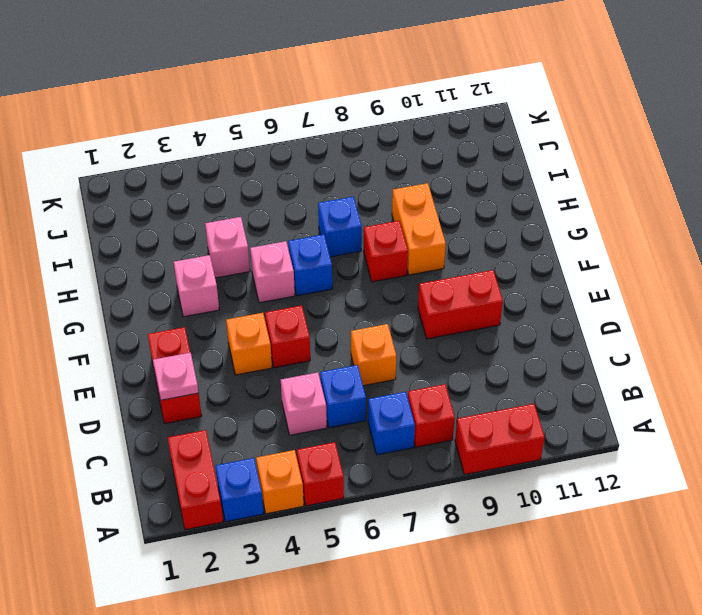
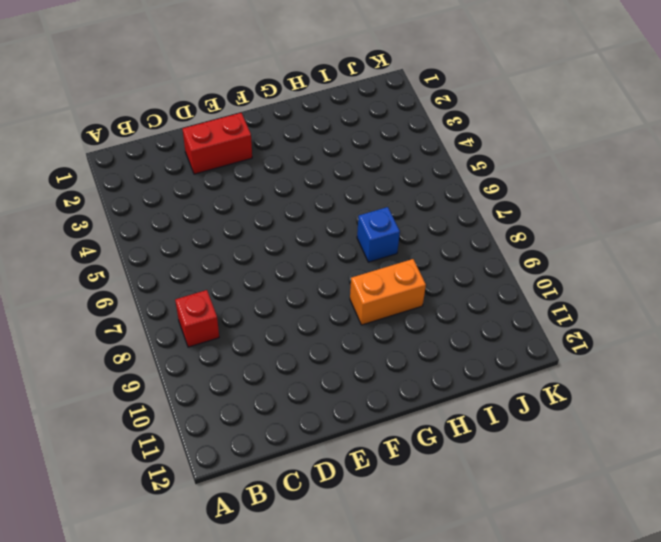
none -> red 1x2 brick [168,430,223,530]
none -> blue 1x1 brick [216,458,264,522]
none -> orange 1x1 brick [256,450,304,514]

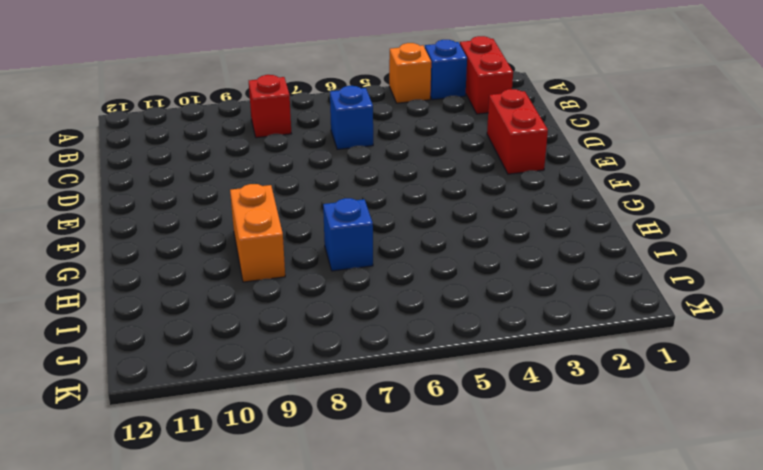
none -> red 1x1 brick [297,442,344,506]
none -> red 1x2 brick [455,404,545,475]
none -> blue 1x1 brick [368,392,415,455]

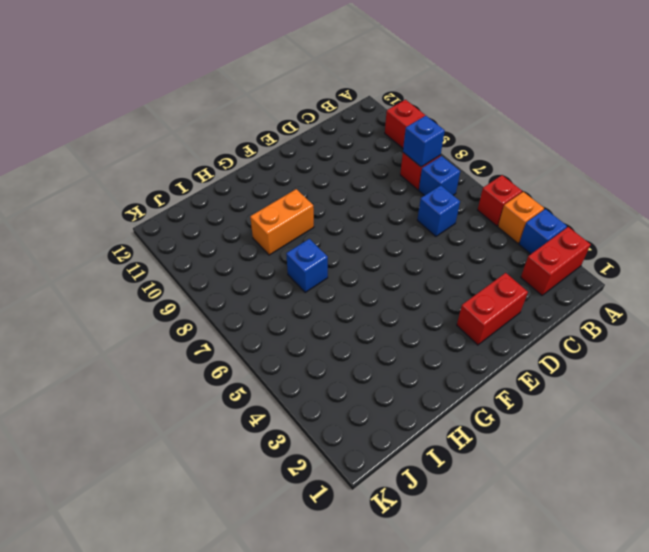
blue 1x1 brick [403,116,445,167] -> blue 1x1 brick moved to [288,234,332,296]
none -> pink 1x1 brick [281,373,327,435]
none -> orange 1x1 brick [351,324,396,386]
none -> orange 1x1 brick [226,313,272,375]

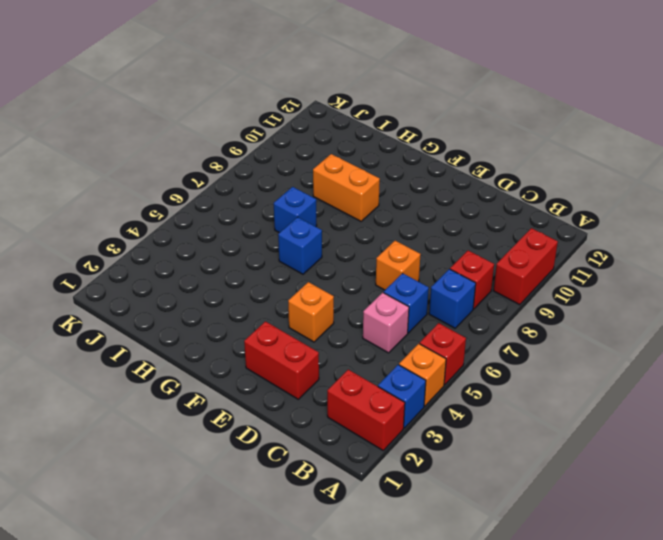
none -> red 1x1 brick [265,306,310,368]
none -> red 1x2 brick [418,270,503,339]
none -> pink 1x1 brick [174,255,219,317]

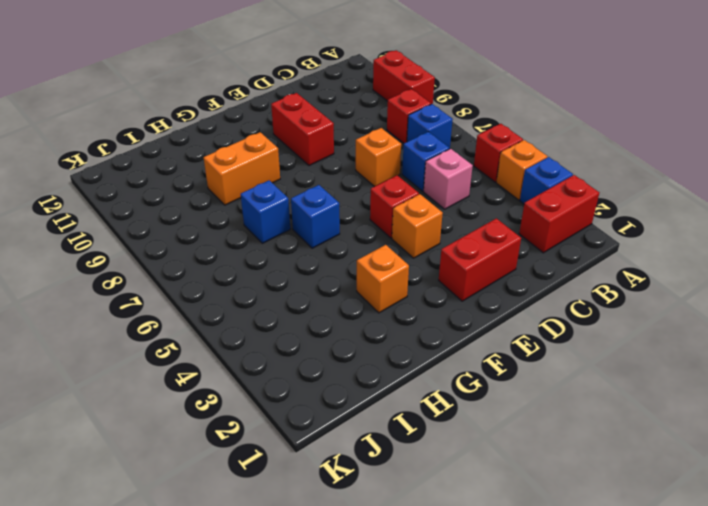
orange 1x1 brick [357,245,409,313] -> pink 1x1 brick [174,255,219,317]
none -> pink 1x1 brick [250,241,295,303]
none -> red 1x1 brick [364,221,408,282]
none -> pink 1x1 brick [205,217,250,278]

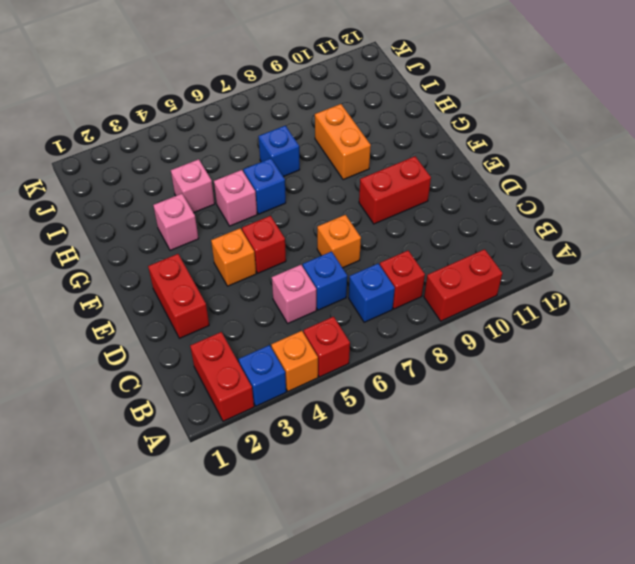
none -> red 1x1 brick [364,221,408,282]
none -> pink 1x1 plate [153,353,199,400]

